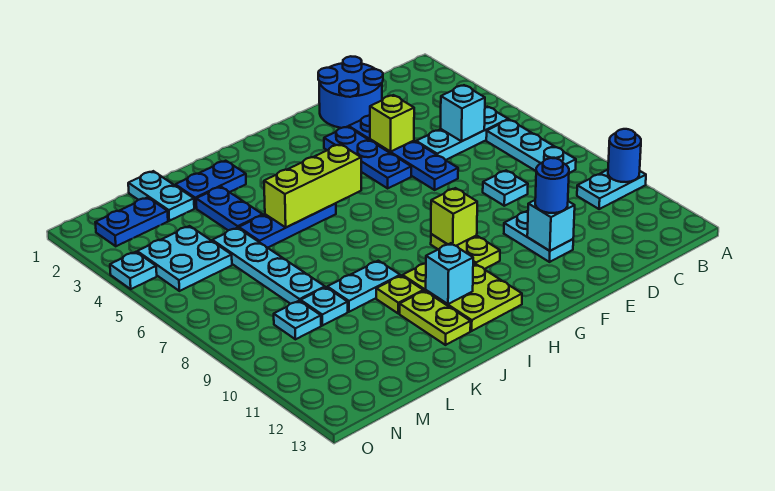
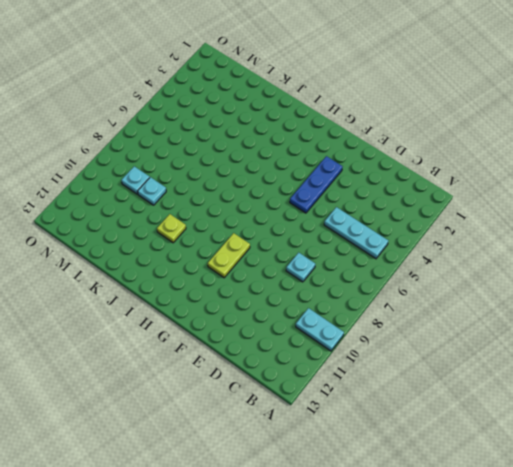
none -> cyan 1x3 plate [486,120,576,173]
none -> blue 2x2 round brick [318,56,383,128]
none -> blue 1x4 plate [349,116,458,190]
none -> cyan 1x2 plate [504,211,573,262]

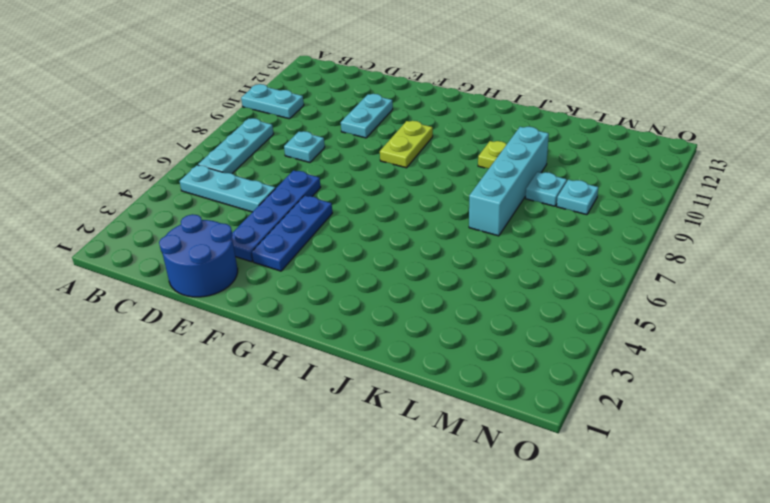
cyan 1x4 brick [469,127,549,236] -> cyan 1x2 plate [327,261,400,312]
none -> lime 2x3 plate [403,262,522,331]
none -> blue 1x3 plate [239,203,336,248]
none -> blue 1x2 plate [175,161,246,208]
none -> lime 1x2 plate [400,291,471,345]

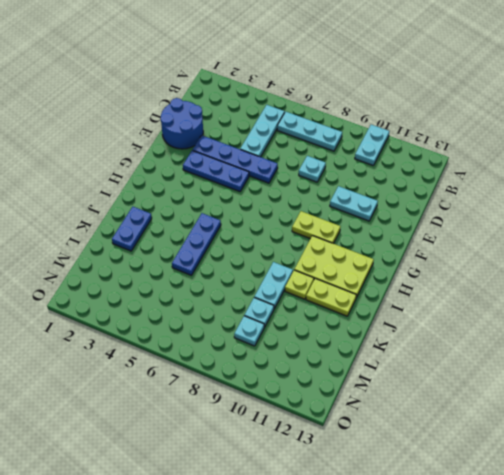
none -> blue 1x2 plate [196,187,263,230]
none -> cyan 1x2 plate [128,171,194,221]
none -> cyan 1x4 plate [212,228,325,304]
none -> blue 1x2 plate [95,197,168,246]

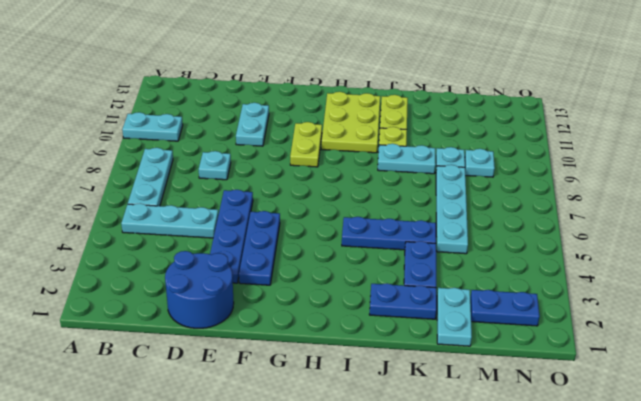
none -> cyan 2x2 plate [137,226,232,291]
none -> cyan 1x1 plate [110,252,157,289]
none -> blue 1x1 round brick [608,129,641,182]
none -> cyan 1x1 brick [441,85,485,141]

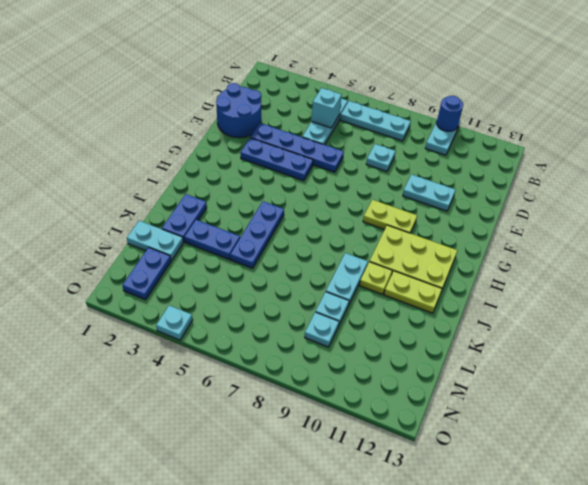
none -> cyan 1x4 plate [212,228,325,304]
none -> cyan 2x2 plate [137,226,232,291]
none -> lime 1x1 brick [370,95,414,152]
none -> cyan 1x1 brick [527,200,575,251]

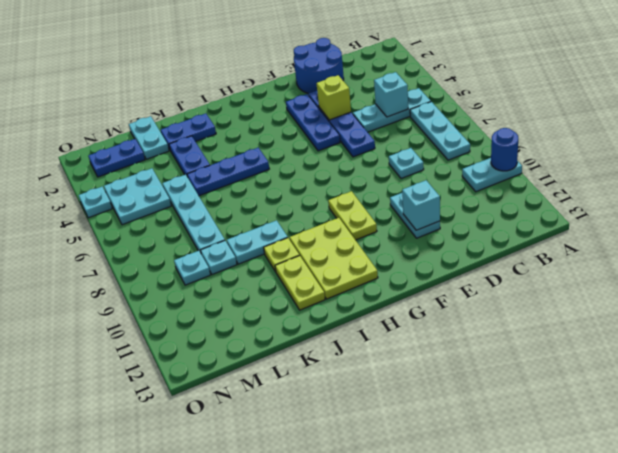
none -> lime 1x1 brick [431,188,477,246]
none -> lime 1x3 brick [264,144,361,227]
none -> cyan 1x1 brick [426,243,473,304]
none -> blue 1x1 round brick [535,158,569,213]

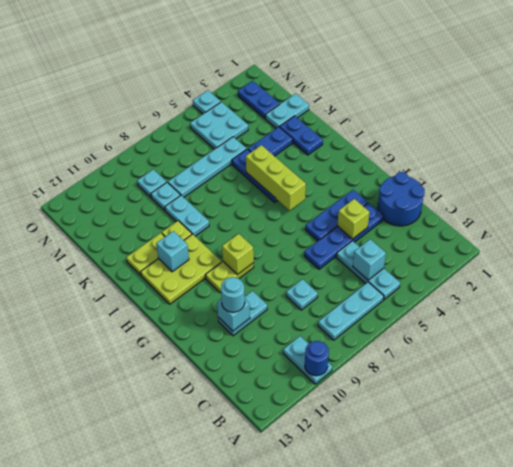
cyan 1x1 round brick [221,277,245,312] -> blue 1x1 round brick [535,158,569,213]

